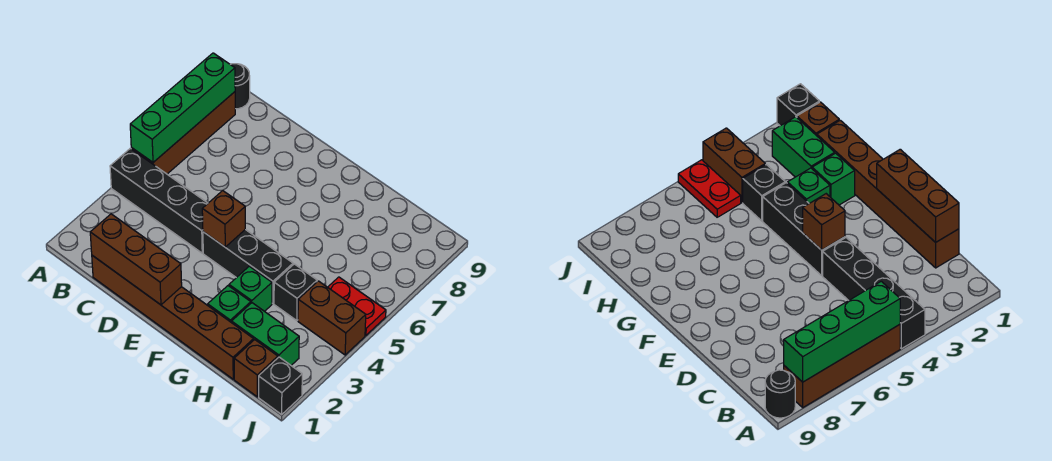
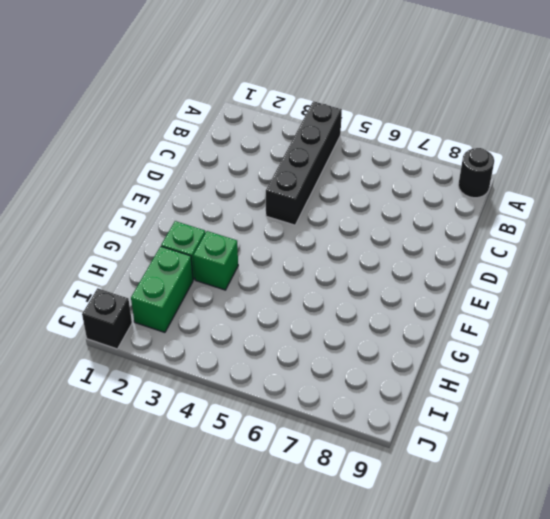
none -> brown 1x4 brick [131,92,235,174]
none -> brown 1x6 brick [92,255,254,379]
none -> black 1x3 brick [203,230,293,303]

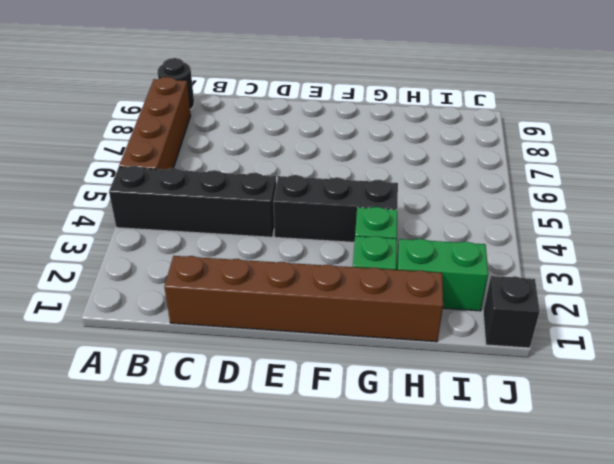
none -> black 1x1 brick [274,264,317,321]
none -> brown 1x1 brick [234,340,278,397]
none -> brown 1x2 brick [298,281,366,355]

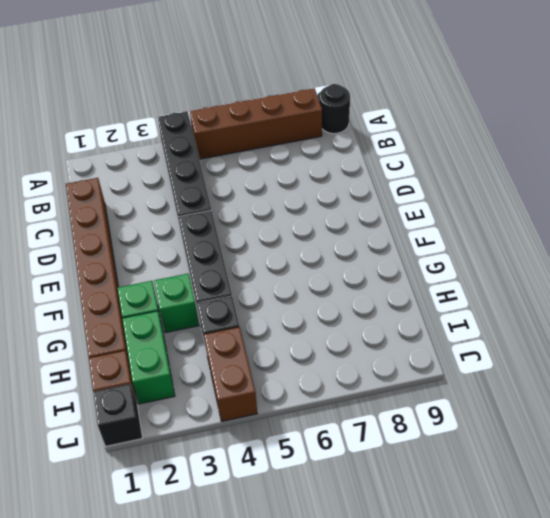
none -> red 1x2 plate [328,277,386,335]
none -> green 1x4 brick [130,53,235,162]
none -> brown 1x3 brick [90,214,182,305]

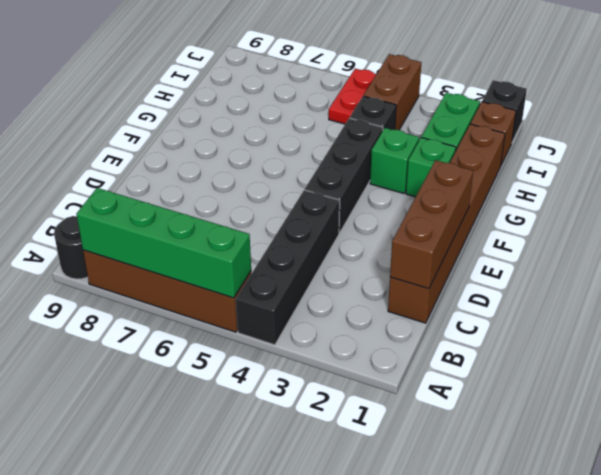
none -> brown 1x1 brick [202,191,245,247]

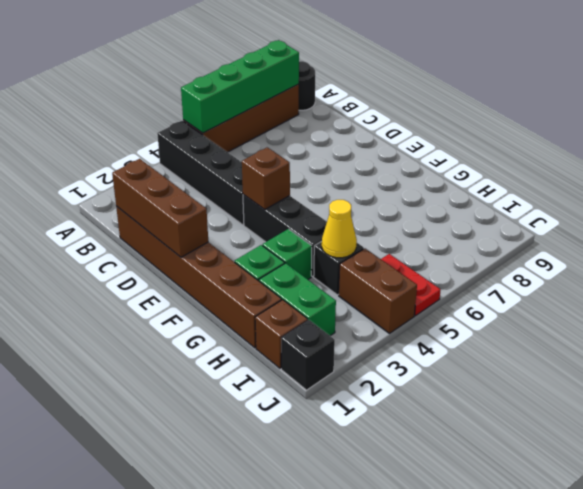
yellow 1x1 cone [322,200,357,258] -> none

